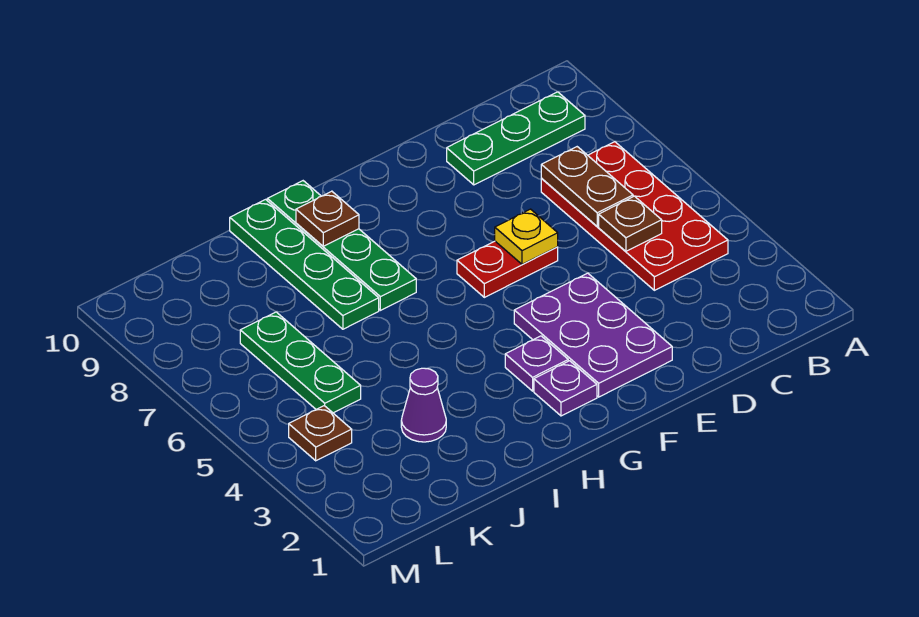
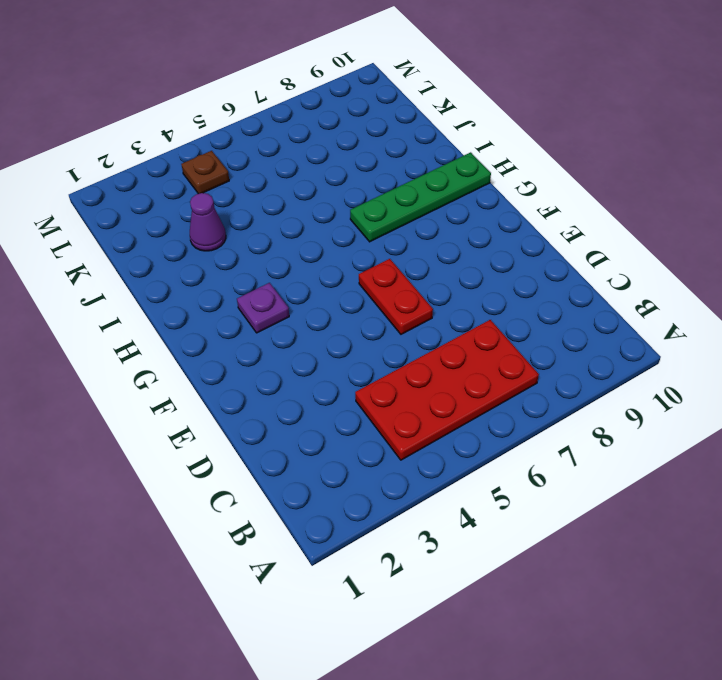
none -> green 1x3 plate [447,92,585,185]
none -> purple 2x3 plate [514,273,672,397]
none -> purple 1x1 plate [534,361,597,416]

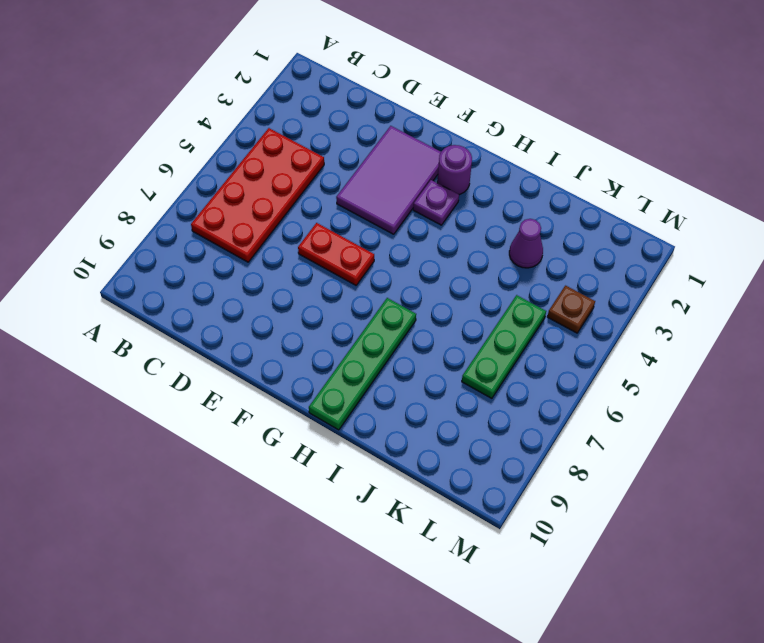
purple 2x3 tile [336,126,441,234] -> purple 2x3 plate [514,273,672,397]
purple 1x1 round brick [437,145,472,195] -> purple 1x1 plate [534,361,597,416]
none -> green 1x3 plate [447,92,585,185]
none -> green 1x4 plate [230,199,379,329]
none -> brown 1x1 plate [599,196,662,251]

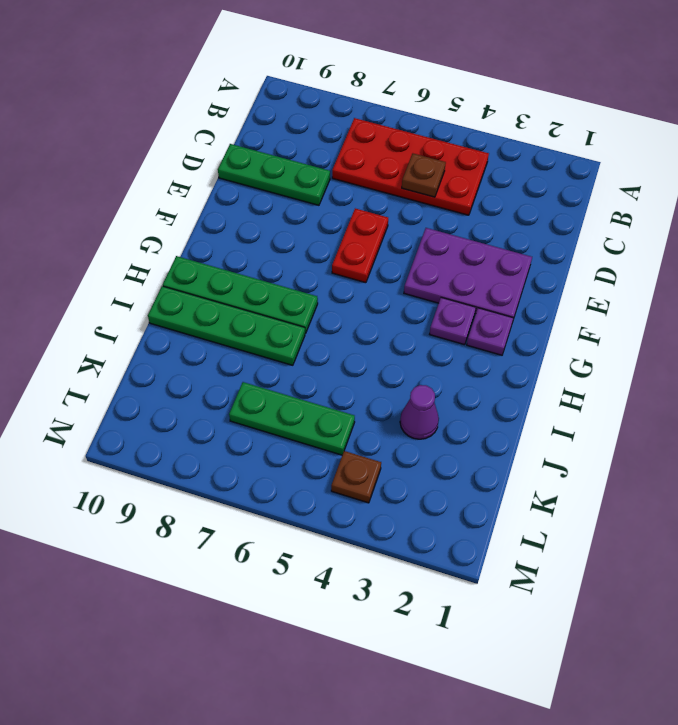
green 1x3 plate [218,144,330,205] -> green 1x3 plate turned to [447,92,585,185]
none -> brown 1x2 plate [541,147,633,226]
none -> yellow 1x1 plate [495,209,558,264]
none -> brown 1x1 plate [296,191,359,246]

